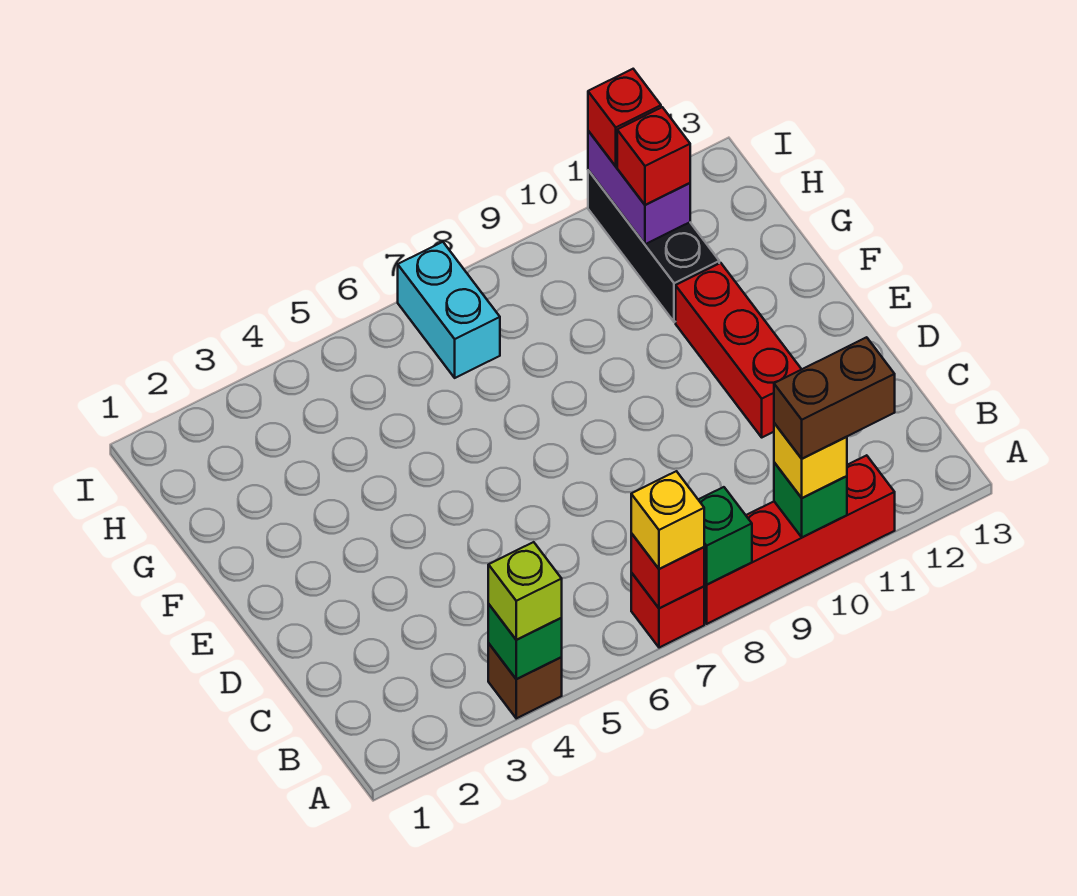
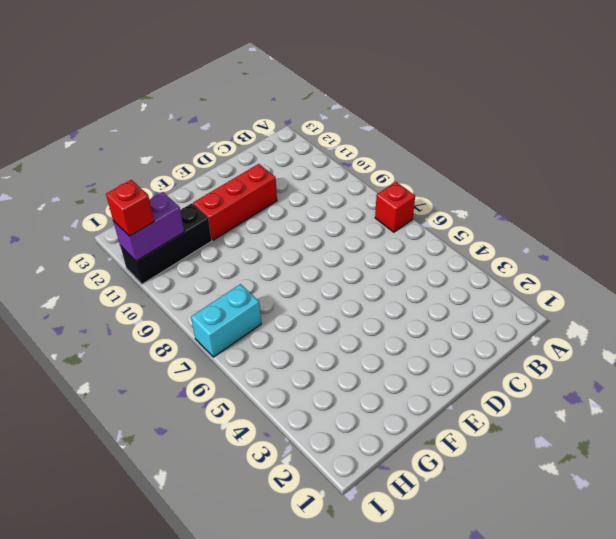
none -> brown 1x1 brick [488,643,562,718]
none -> red 1x4 brick [704,455,895,624]
none -> green 1x1 brick [488,604,562,679]

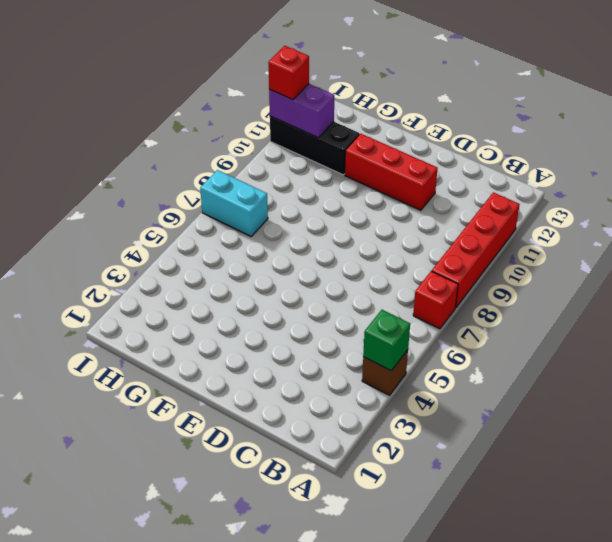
none -> red 1x1 brick [631,533,704,608]
none -> green 1x1 brick [698,487,752,585]
none -> green 1x1 brick [774,462,847,537]

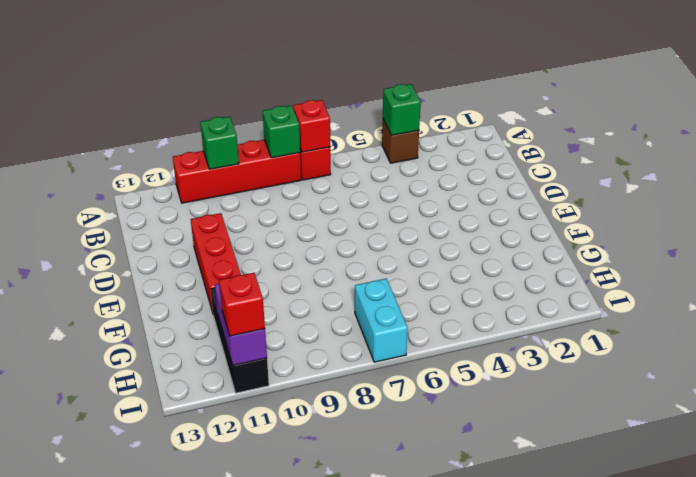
none -> lime 1x1 brick [488,542,562,640]
none -> yellow 1x1 brick [631,471,704,569]
none -> yellow 1x1 brick [774,423,847,498]

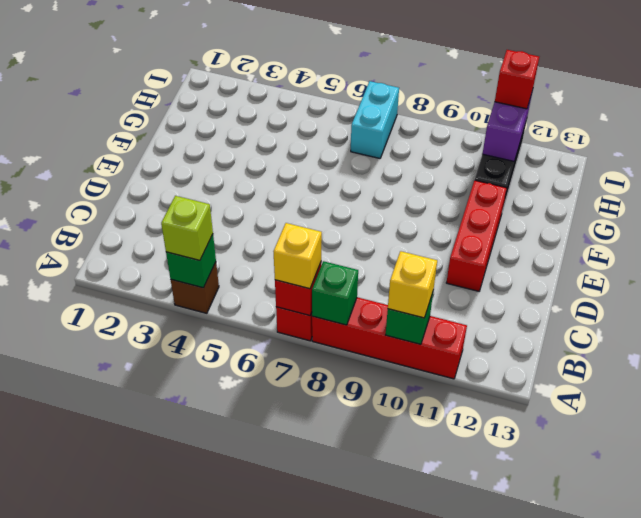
none -> red 1x1 brick [617,107,690,205]
none -> brown 1x2 brick [774,337,895,459]

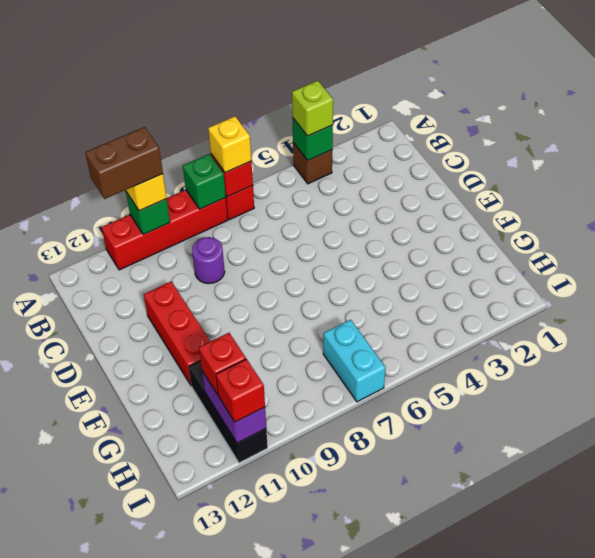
purple 1x1 round brick [192,237,225,284] -> none

